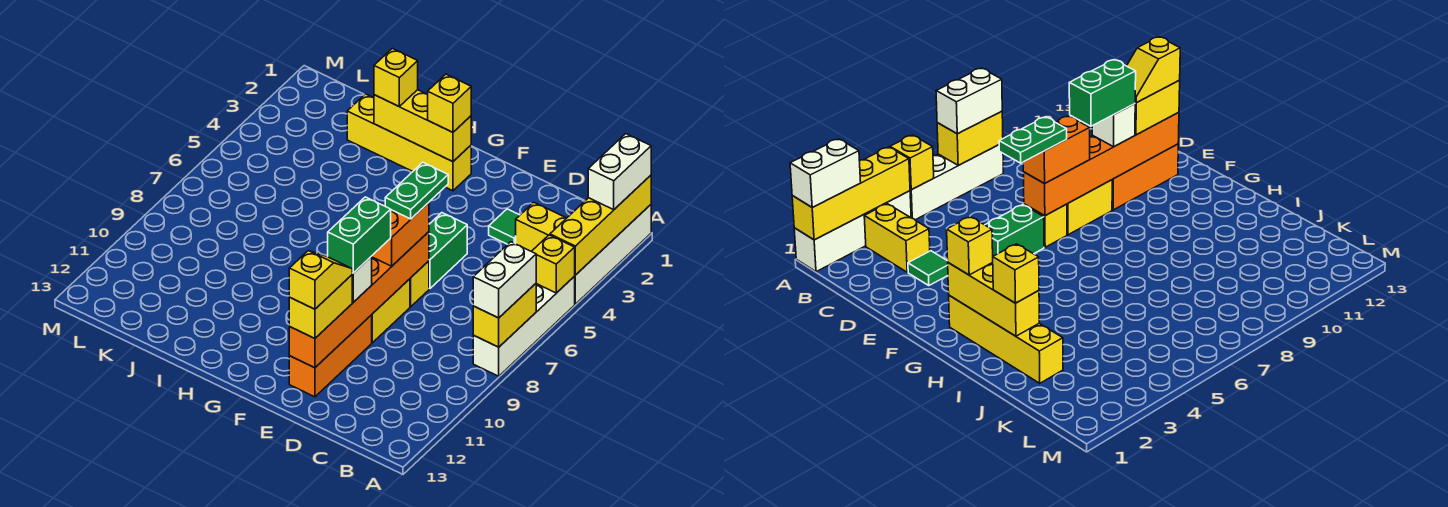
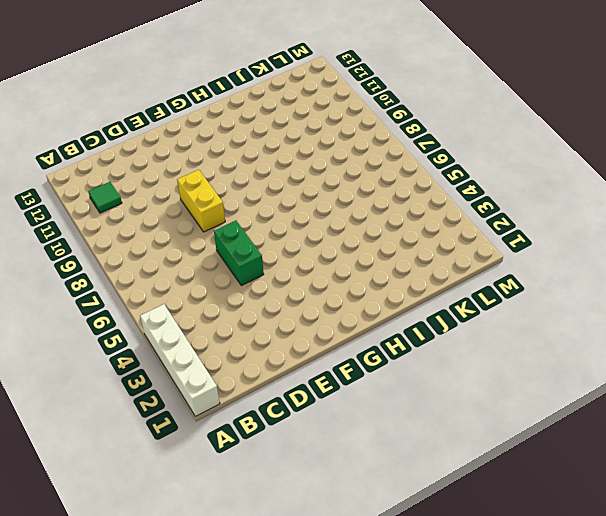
green 1x1 tile [88,182,122,213] -> green 1x1 tile moved to [489,209,520,244]
none -> white 1x4 brick [473,277,575,376]
none -> yellow 1x2 brick [516,202,566,251]
none -> yellow 1x1 brick [410,261,429,307]

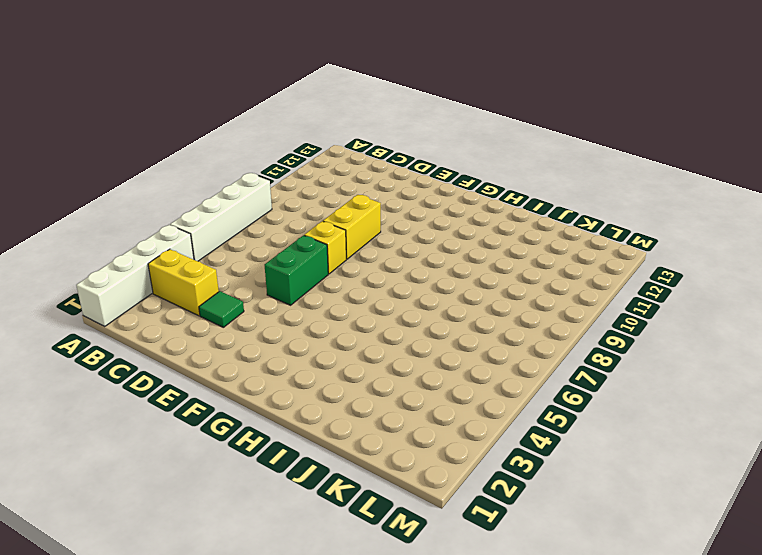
none -> orange 1x3 brick [289,315,372,397]
none -> yellow 1x4 brick [347,94,471,191]
none -> yellow 1x4 brick [550,175,651,275]

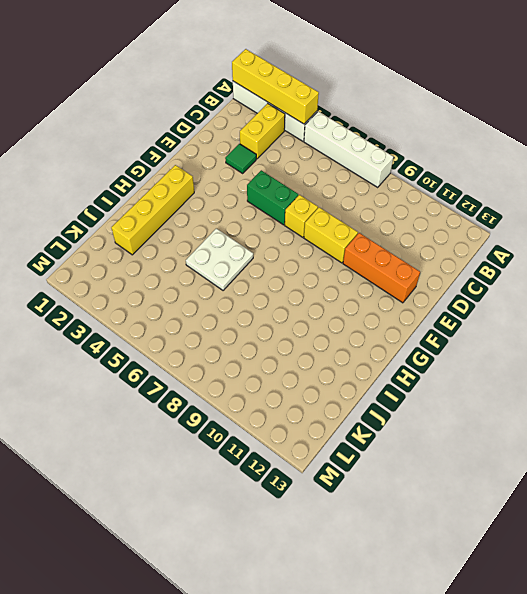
white 2x2 plate [186,228,253,291] -> none
none -> yellow 1x1 brick [532,235,575,293]
none -> yellow 1x2 brick [473,284,536,347]
none -> orange 1x6 brick [289,232,429,368]

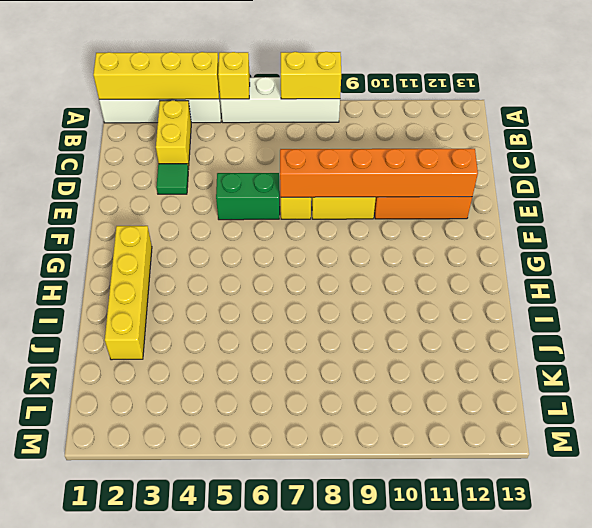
none -> yellow 1x3 brick [374,90,471,162]
none -> white 1x2 brick [588,134,651,210]
none -> white 1x2 brick [473,242,536,318]

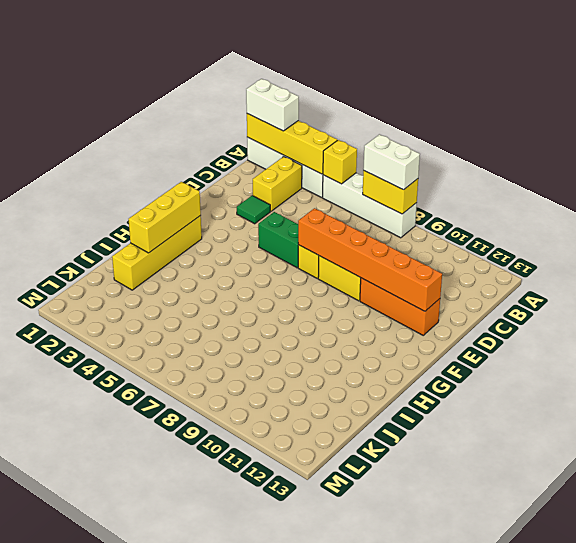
none -> orange 1x2 brick [371,203,429,266]
none -> white 1x1 brick [352,257,372,302]
none -> yellow 1x2 brick [289,275,352,338]

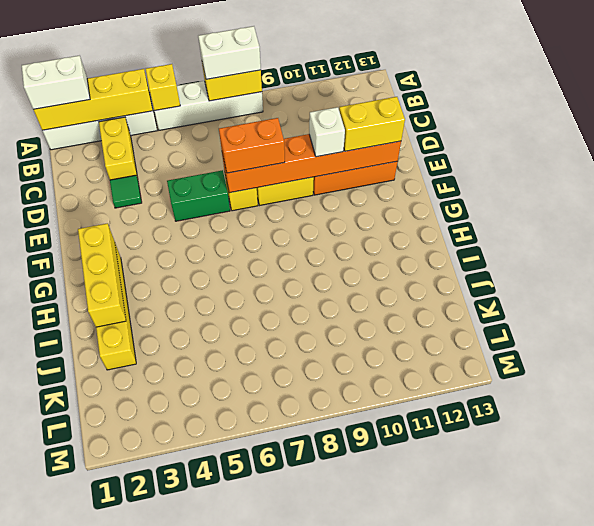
none -> yellow 1x1 brick [428,74,471,132]
none -> yellow 1x1 brick [374,48,418,107]
none -> green 1x2 plate [385,162,448,219]

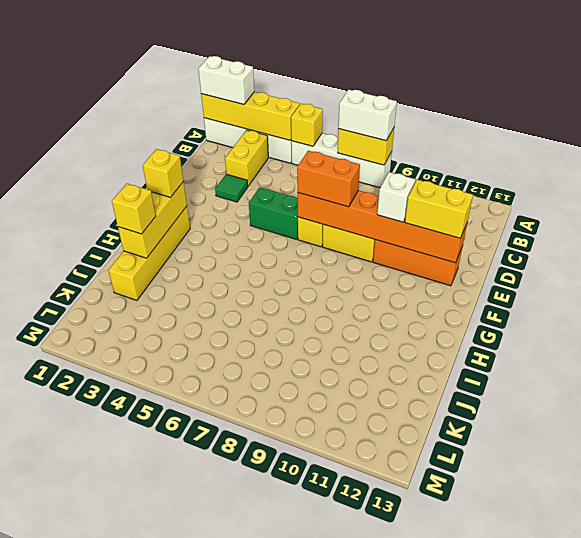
none -> green 1x2 plate [385,162,448,219]
none -> green 1x2 brick [328,197,391,273]
none -> yellow 1x2 slope [289,251,352,309]

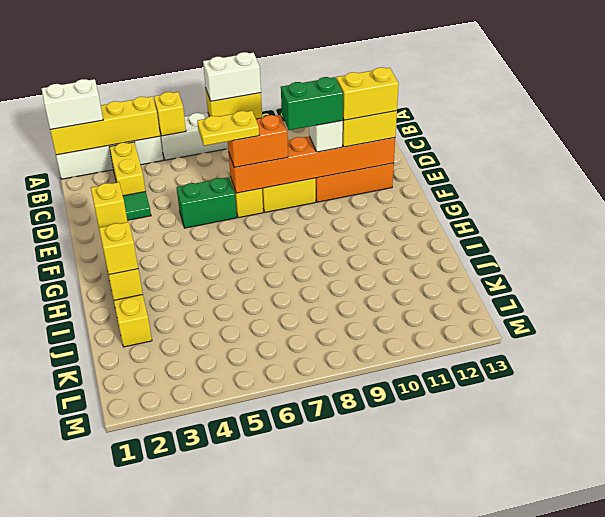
yellow 1x2 plate [197,111,259,146] -> green 1x2 plate [385,162,448,219]
yellow 1x2 brick [336,67,399,120] -> yellow 1x2 slope [289,251,352,309]

